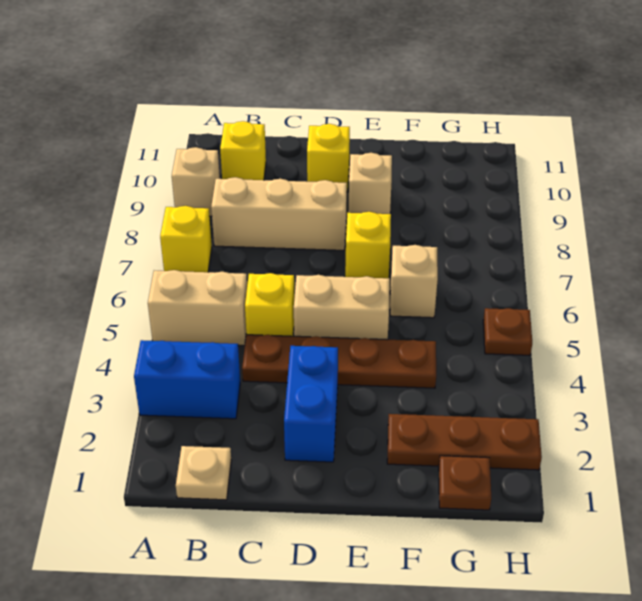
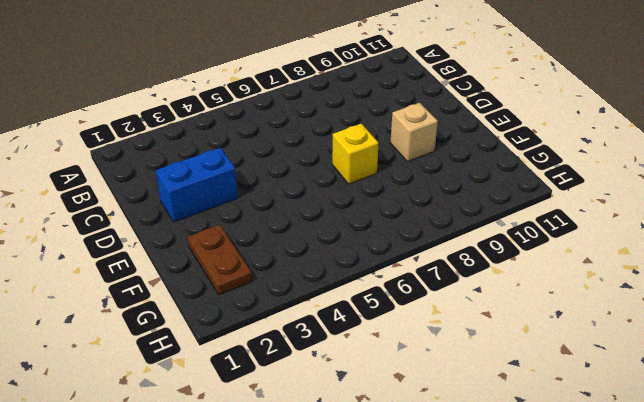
brown 1x2 plate [187,225,252,295] -> brown 1x3 plate [387,414,542,470]
none -> blue 1x2 brick [134,340,240,419]
none -> tan 1x2 brick [148,270,247,345]
none -> yellow 1x1 brick [160,206,212,272]

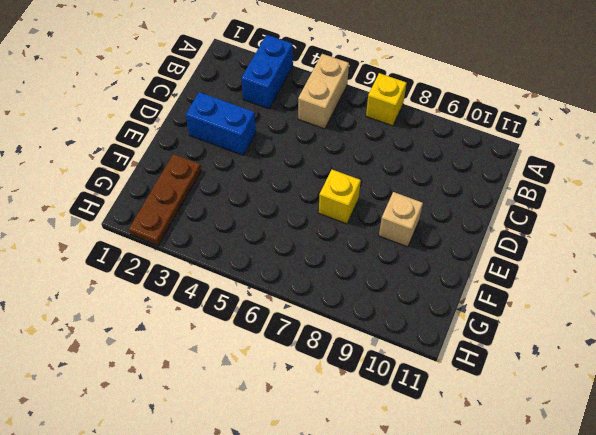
none -> tan 1x1 brick [172,147,220,216]
none -> tan 1x1 plate [176,446,231,500]
none -> tan 1x3 brick [211,177,347,250]

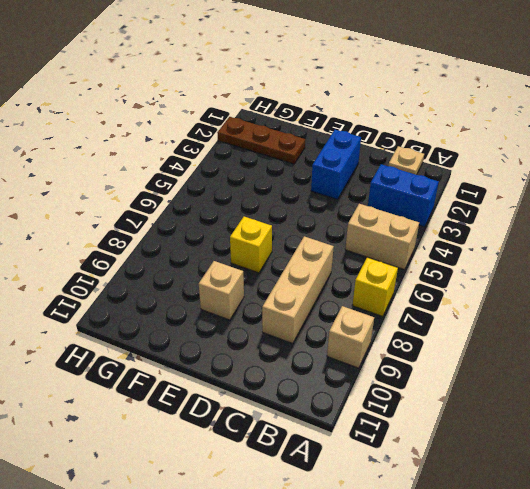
tan 1x3 brick [262,236,334,343] -> tan 1x3 brick turned to [211,177,347,250]
none -> yellow 1x1 brick [220,121,266,180]
none -> brown 1x4 plate [242,335,436,388]
none -> yellow 1x1 brick [245,273,295,336]

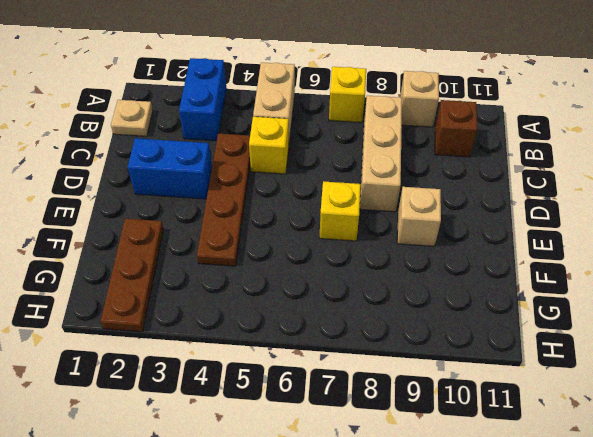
brown 1x1 brick [435,100,478,157] -> yellow 1x1 brick [220,121,266,180]
none -> tan 1x2 brick [294,275,390,340]
none -> yellow 1x1 brick [307,124,350,192]
none -> tan 1x1 brick [390,245,438,318]

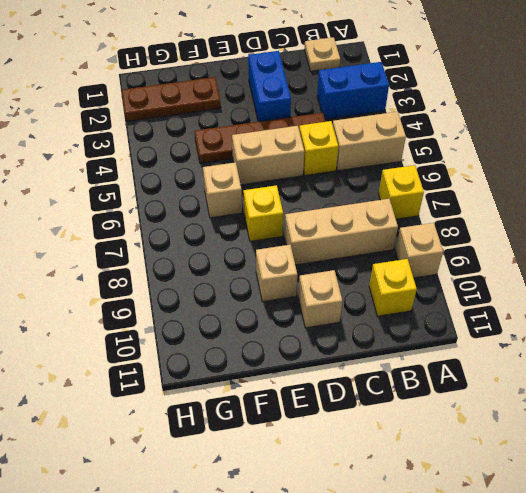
tan 1x1 brick [298,270,342,328] -> yellow 1x1 brick [307,124,350,192]
none -> brown 1x1 plate [439,456,491,510]
none -> brown 1x1 plate [483,308,532,355]

